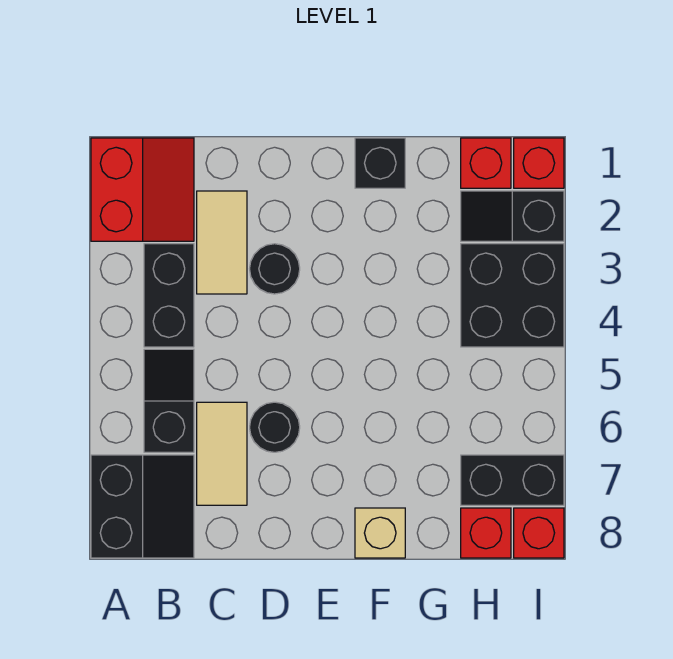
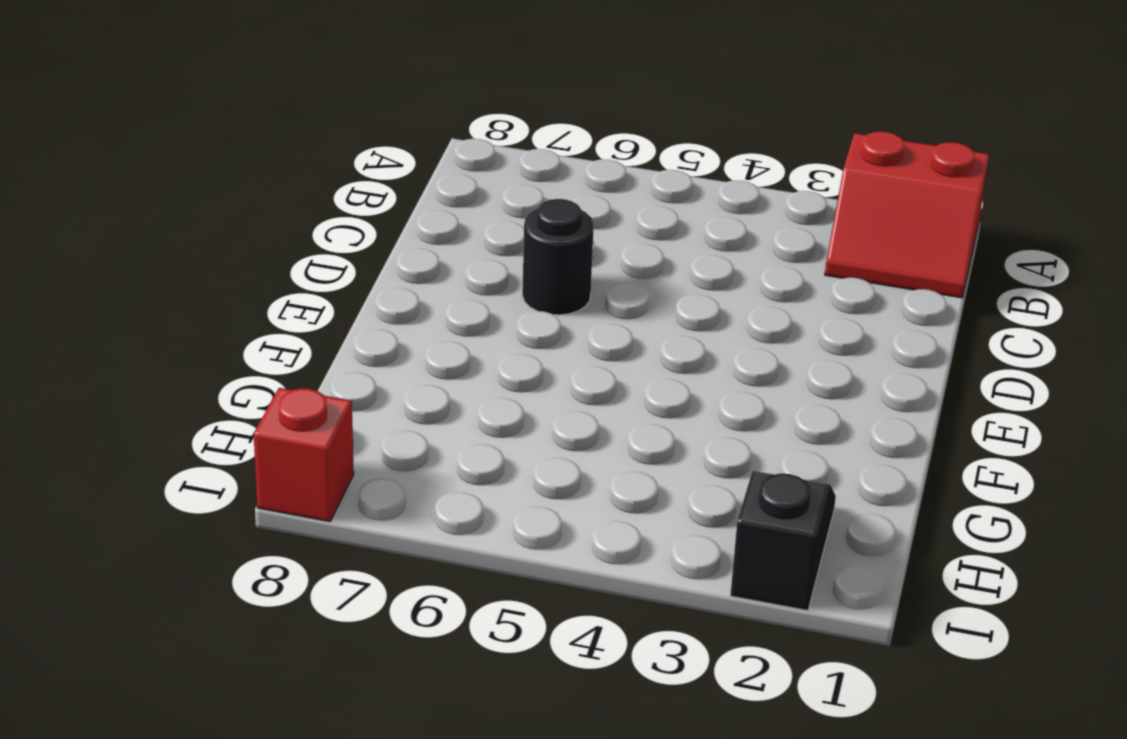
none -> black 2x2 slope [91,455,194,558]
none -> black 1x2 brick [144,244,194,347]
none -> black 1x2 slope [144,349,194,452]

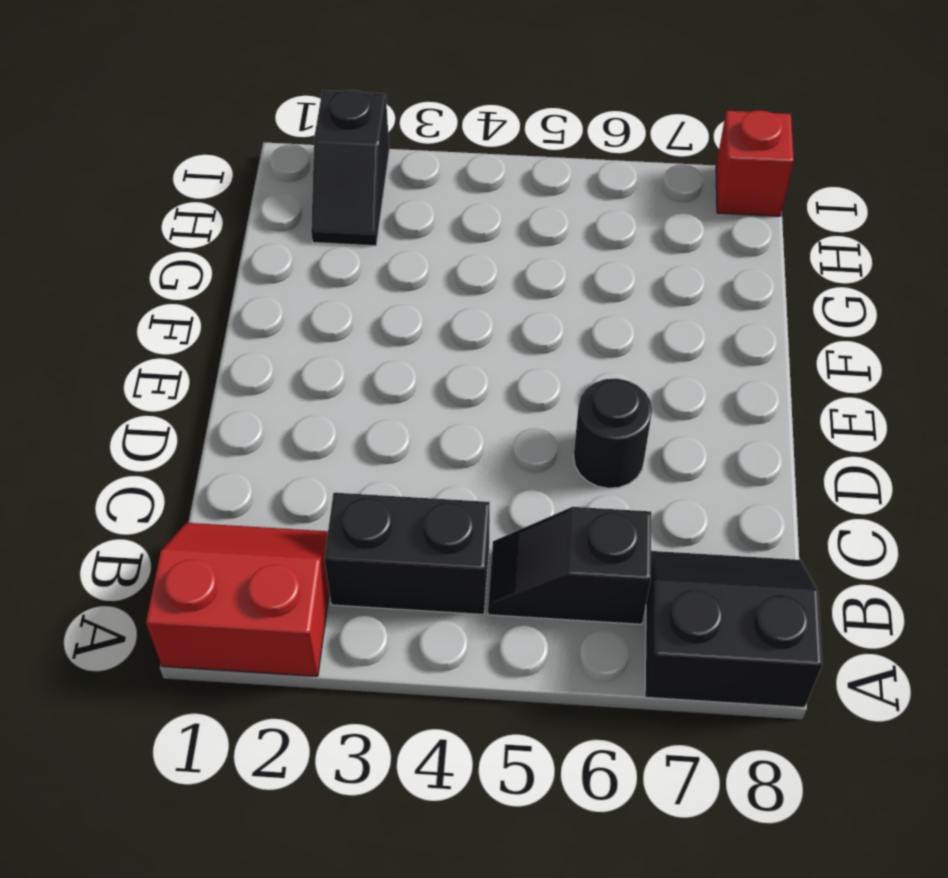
none -> tan 1x2 tile [197,191,247,294]
none -> tan 1x2 tile [197,402,247,505]
none -> black 1x1 round brick [250,244,300,294]

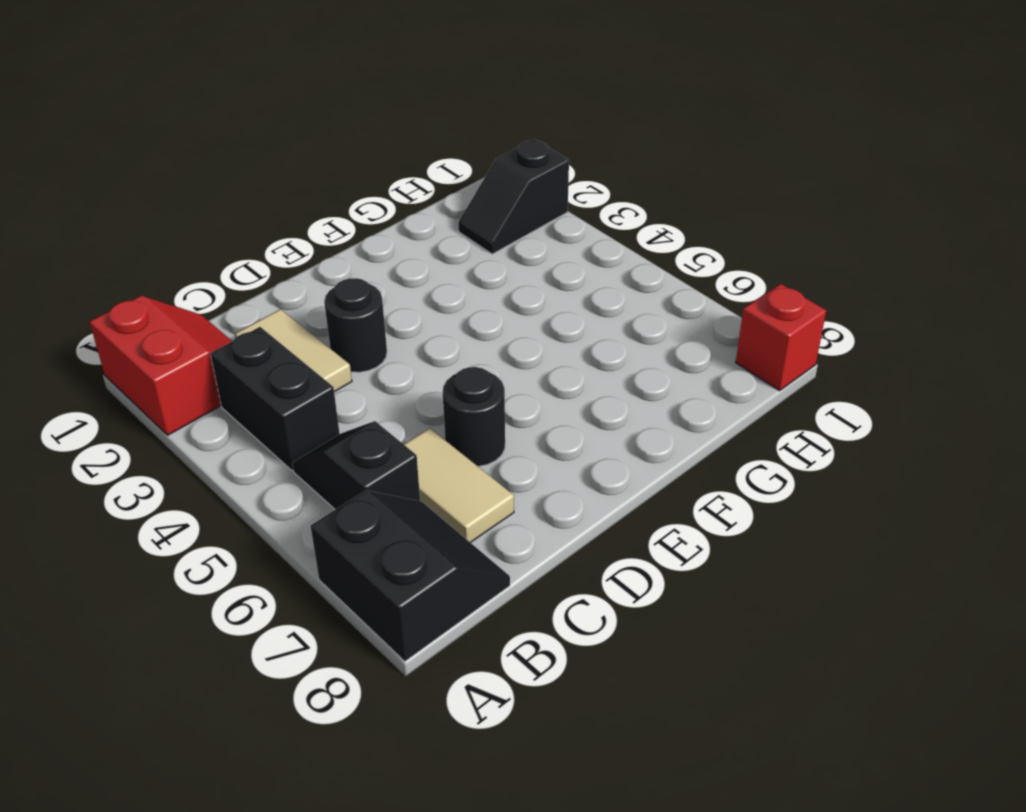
none -> black 1x1 brick [355,138,405,188]
none -> tan 1x1 brick [355,508,405,558]
none -> red 1x1 brick [461,138,511,188]

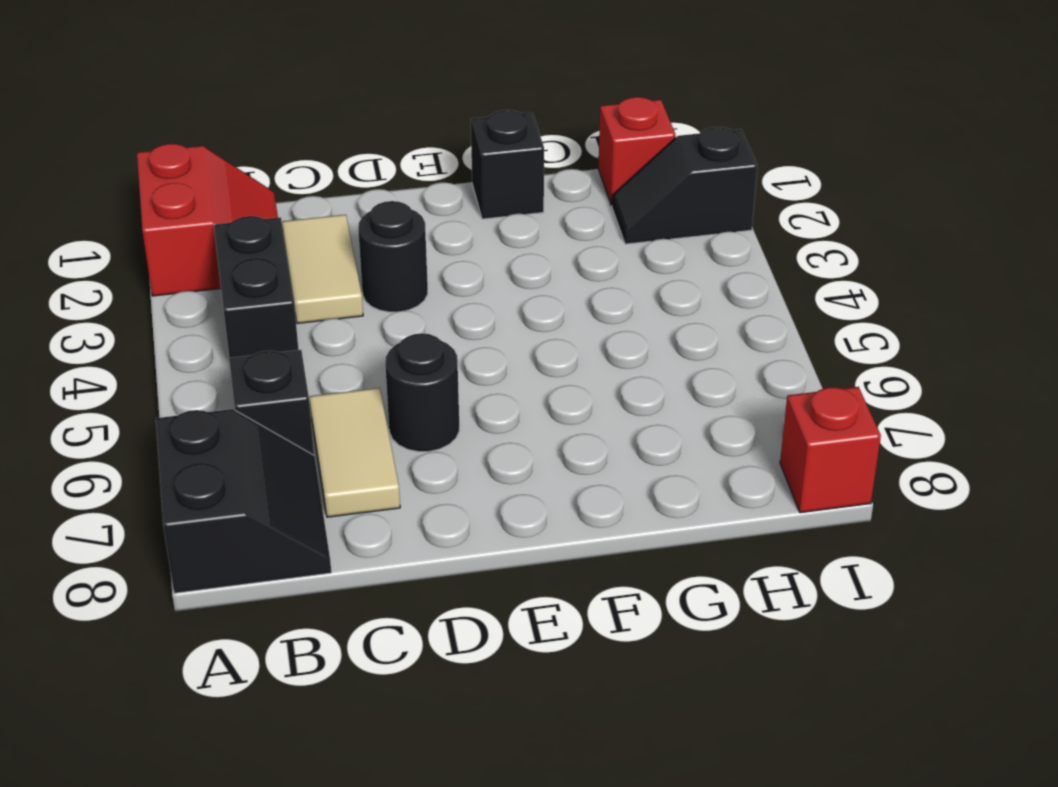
none -> tan 1x1 brick [355,508,405,558]
none -> black 2x2 brick [461,244,564,347]
none -> black 1x2 brick [461,455,564,505]

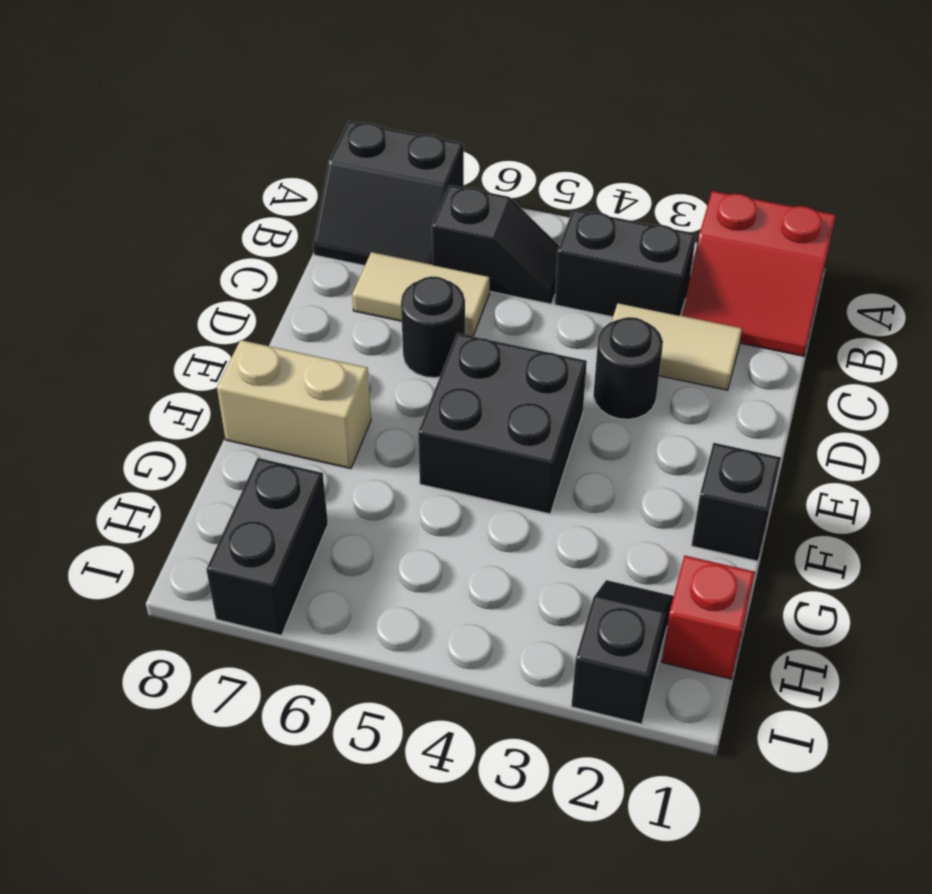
black 2x2 brick [418,333,587,514] -> black 2x2 brick moved to [461,244,564,347]
tan 1x2 brick [217,340,371,469] -> tan 1x1 brick [355,508,405,558]
none -> red 1x1 brick [461,508,511,558]
none -> red 1x1 brick [514,138,564,188]
none -> red 1x1 brick [514,508,564,558]

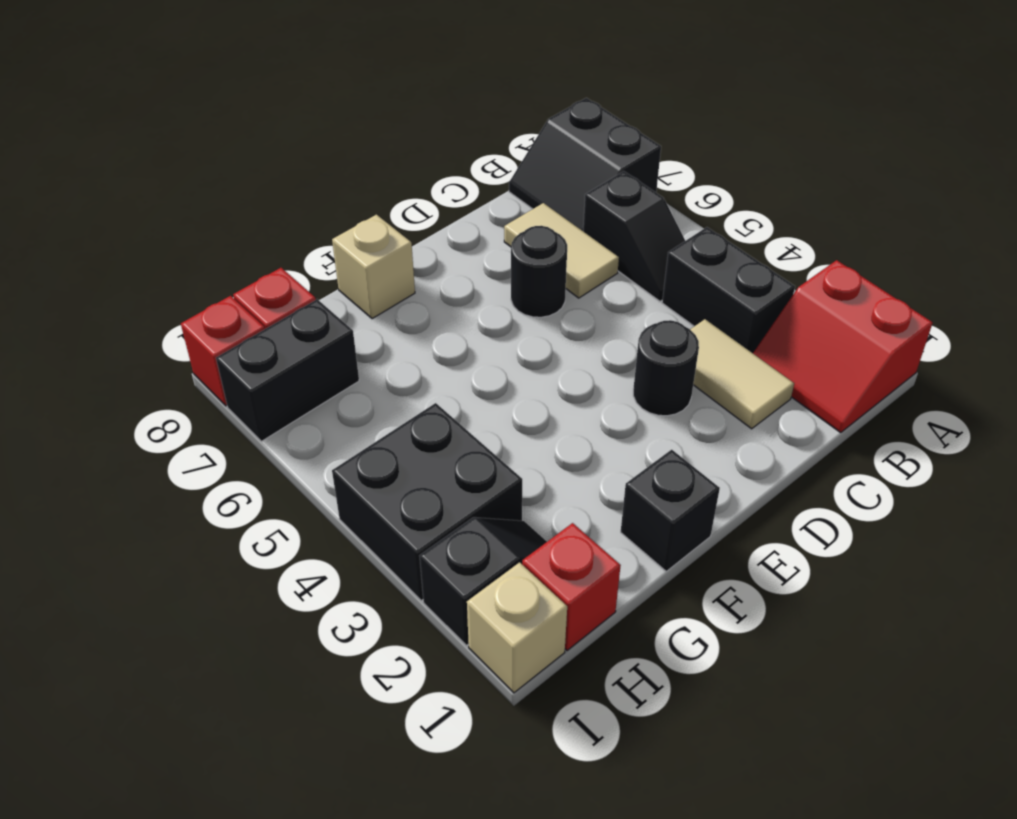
tan 1x1 brick [467,562,567,693] -> red 1x1 brick [514,138,564,188]

